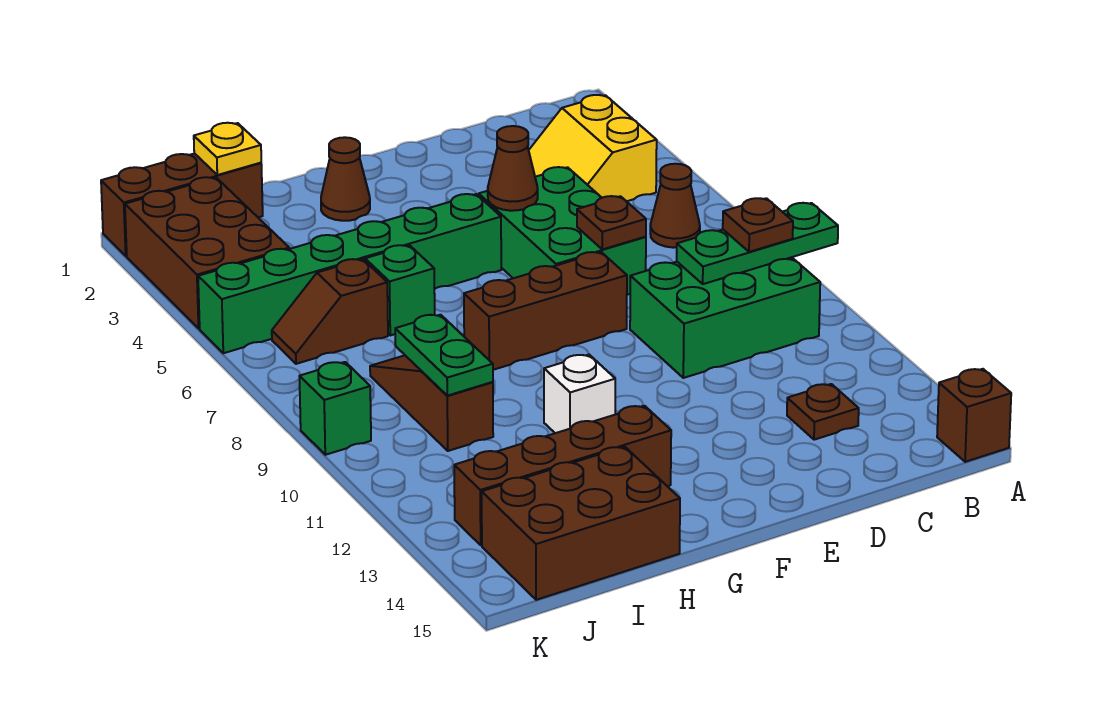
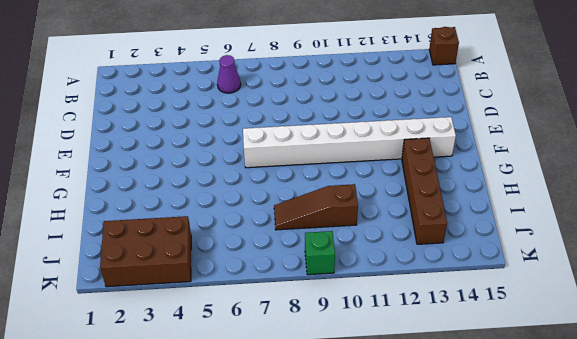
purple 1x1 cone [217,55,241,93] -> brown 1x1 cone [650,164,700,248]
white 1x8 brick [243,117,456,168] -> brown 1x3 brick [464,252,627,370]
none -> yellow 2x2 slope [529,95,657,201]
none -> green 2x3 brick [630,257,820,378]
none -> brown 1x1 plate [787,384,859,440]

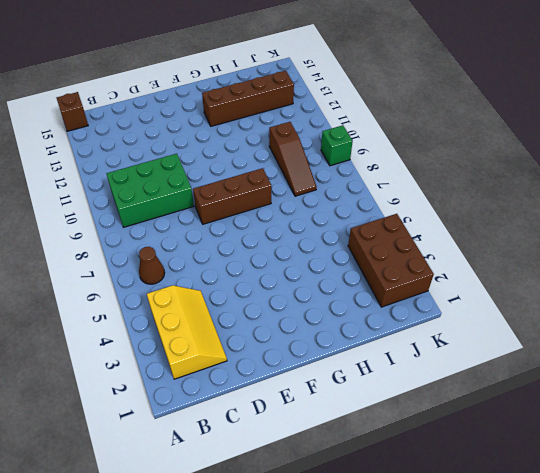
yellow 2x3 slope [147,285,227,379] -> yellow 2x2 slope [529,95,657,201]
none -> brown 1x1 plate [787,384,859,440]
none -> green 2x3 brick [479,167,646,295]
none -> green 1x6 brick [198,194,501,353]

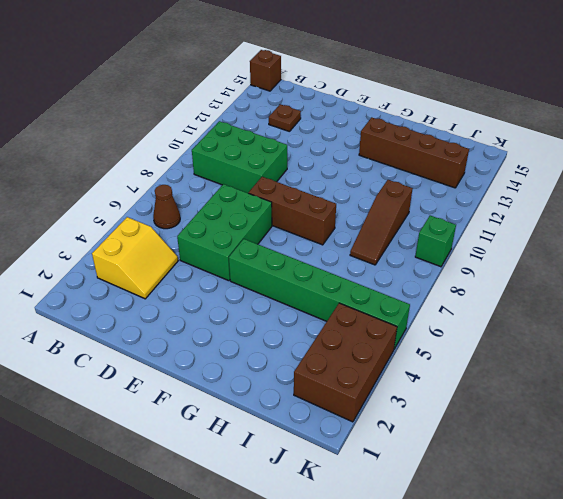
none -> brown 1x1 cone [321,137,370,221]
none -> white 1x1 brick [544,355,615,433]
none -> green 1x1 brick [365,245,435,335]

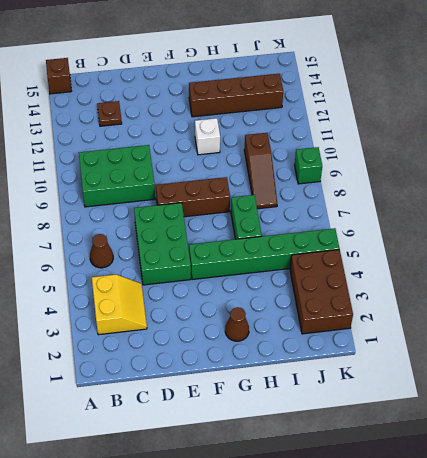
green 1x2 brick [231,195,262,239] -> green 1x1 brick [365,245,435,335]
none -> brown 2x3 brick [482,447,680,600]
none -> brown 1x3 brick [101,153,263,256]
none -> brown 1x2 slope [272,259,388,364]

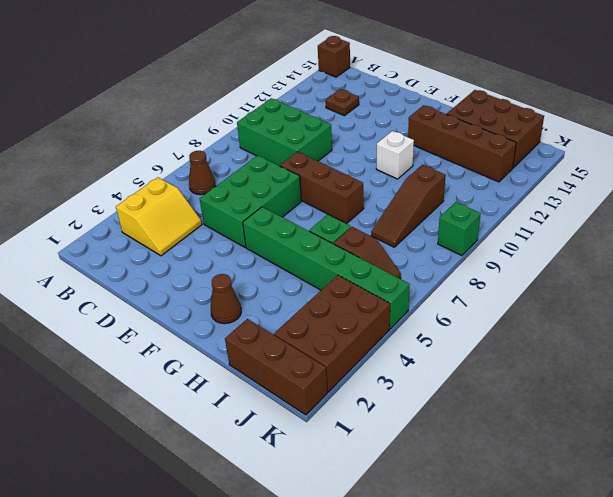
none -> green 1x3 plate [677,203,838,284]
none -> brown 1x1 plate [577,196,646,249]
none -> brown 1x1 cone [488,126,538,211]

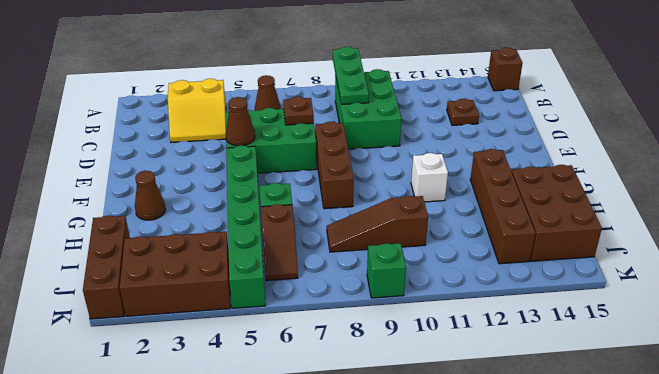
none -> yellow 1x1 plate [194,123,261,175]
none -> green 1x2 plate [395,315,493,396]
none -> brown 1x1 plate [723,198,793,252]

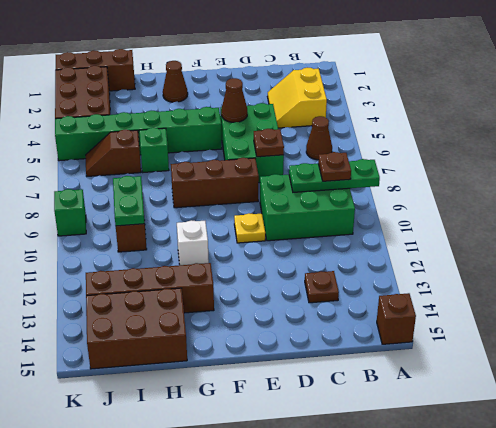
yellow 1x1 plate [234,213,265,243] -> yellow 1x1 plate moved to [194,123,261,175]

